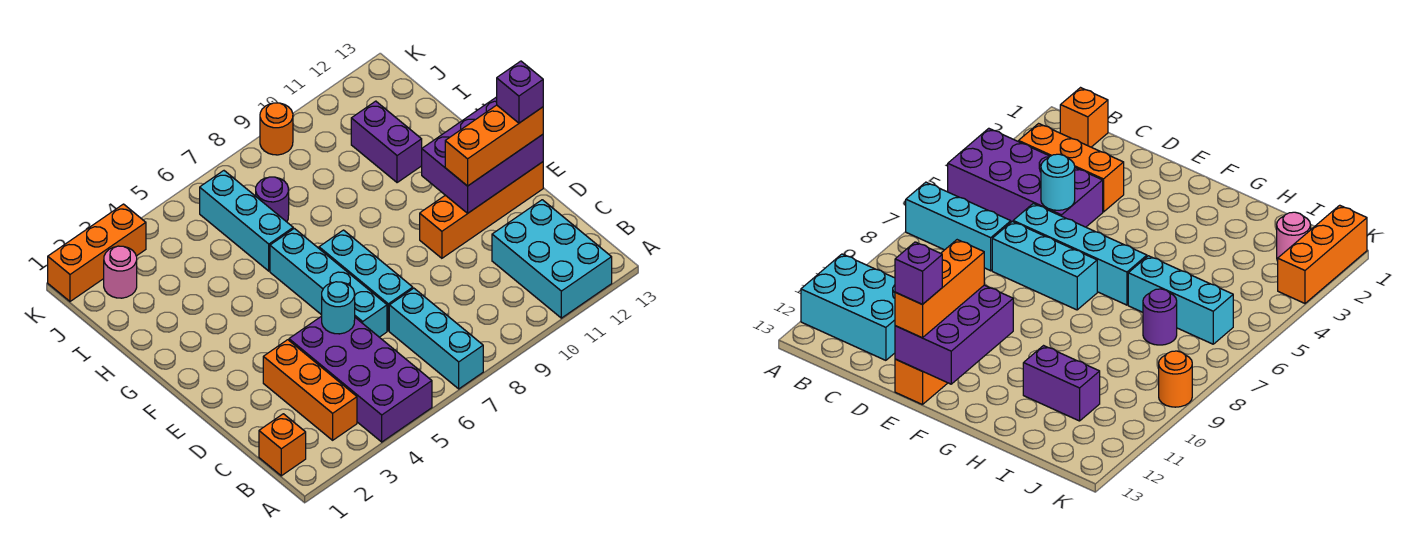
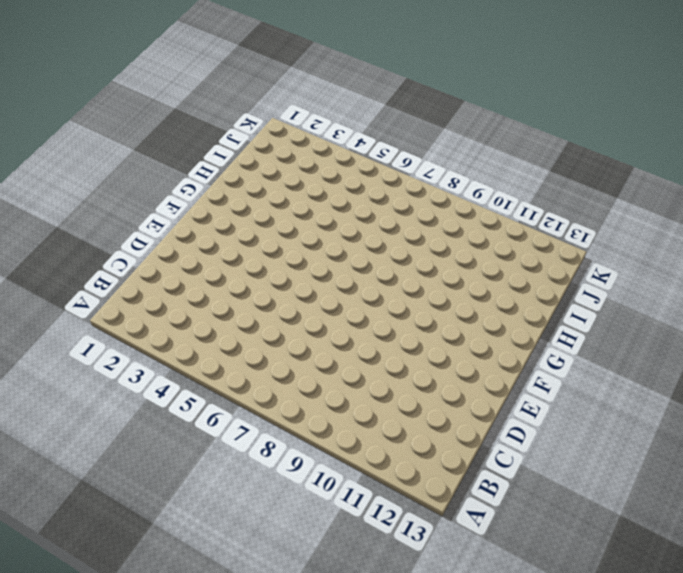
none -> purple 2x4 brick [289,316,432,442]
none -> cyan 1x3 brick [389,288,483,389]
none -> cyan 2x3 brick [492,200,612,318]

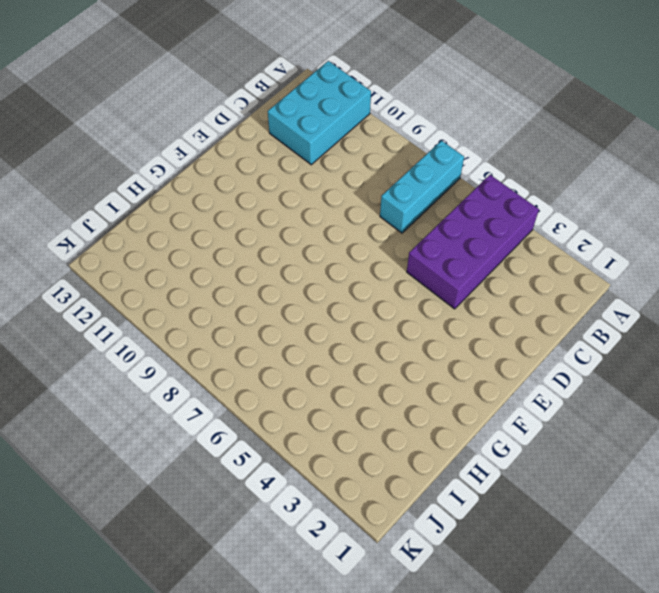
none -> orange 1x1 brick [259,414,306,476]
none -> orange 1x3 brick [263,340,357,440]
none -> cyan 1x4 brick [270,228,387,337]

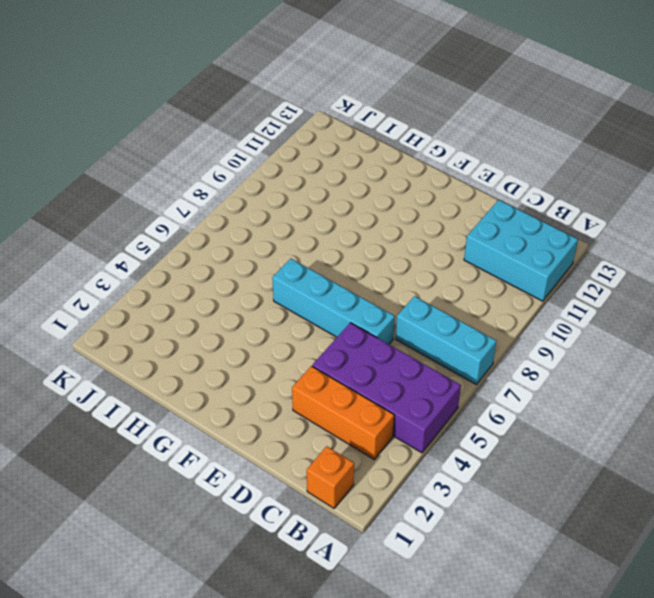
none -> cyan 1x3 brick [319,230,413,331]
none -> orange 1x4 brick [420,162,543,258]
none -> cyan 1x3 brick [200,171,293,271]

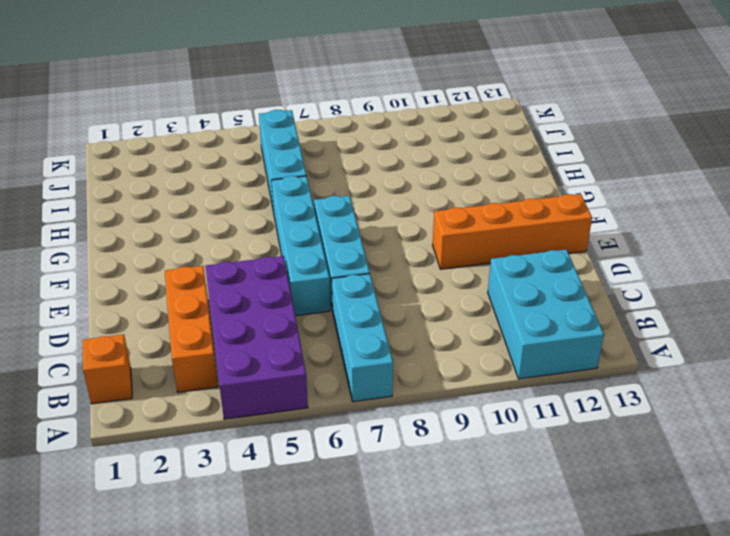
none -> purple 1x2 brick [351,101,422,183]
none -> purple 1x1 round brick [256,177,289,222]
none -> pink 1x1 round brick [104,246,137,298]

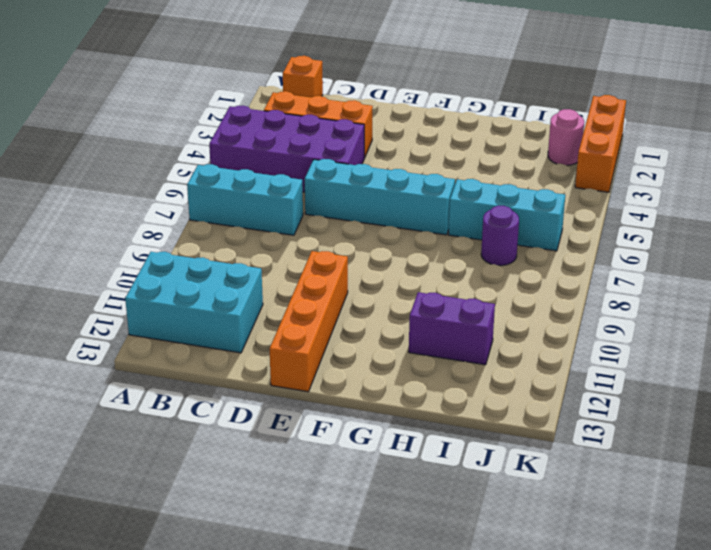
none -> cyan 1x3 brick [319,230,413,331]
none -> orange 1x1 round brick [260,103,293,155]
none -> cyan 1x1 round brick [322,282,355,334]

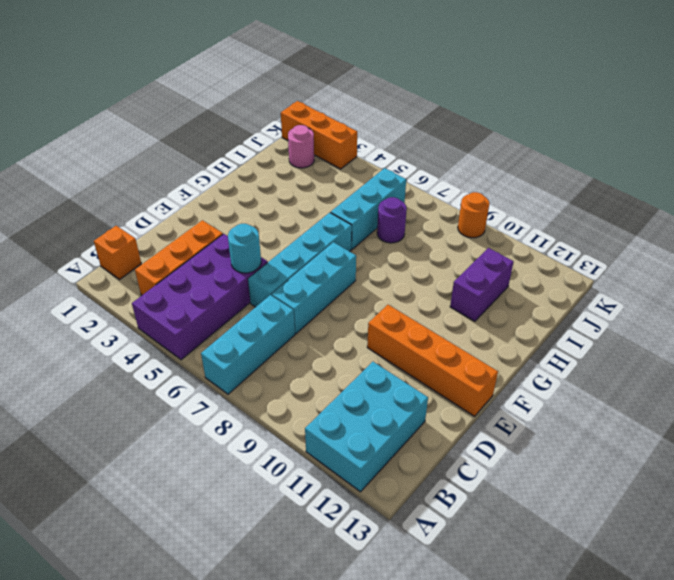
none -> purple 2x3 brick [422,97,543,213]
none -> orange 1x3 brick [445,105,543,186]
none -> purple 1x1 brick [497,61,543,123]

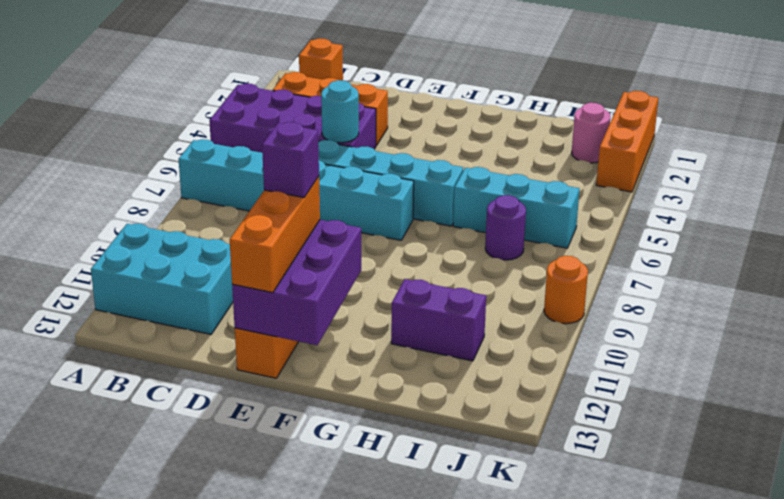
purple 1x1 brick [262,122,319,197] -> purple 1x1 brick moved to [497,61,543,123]

